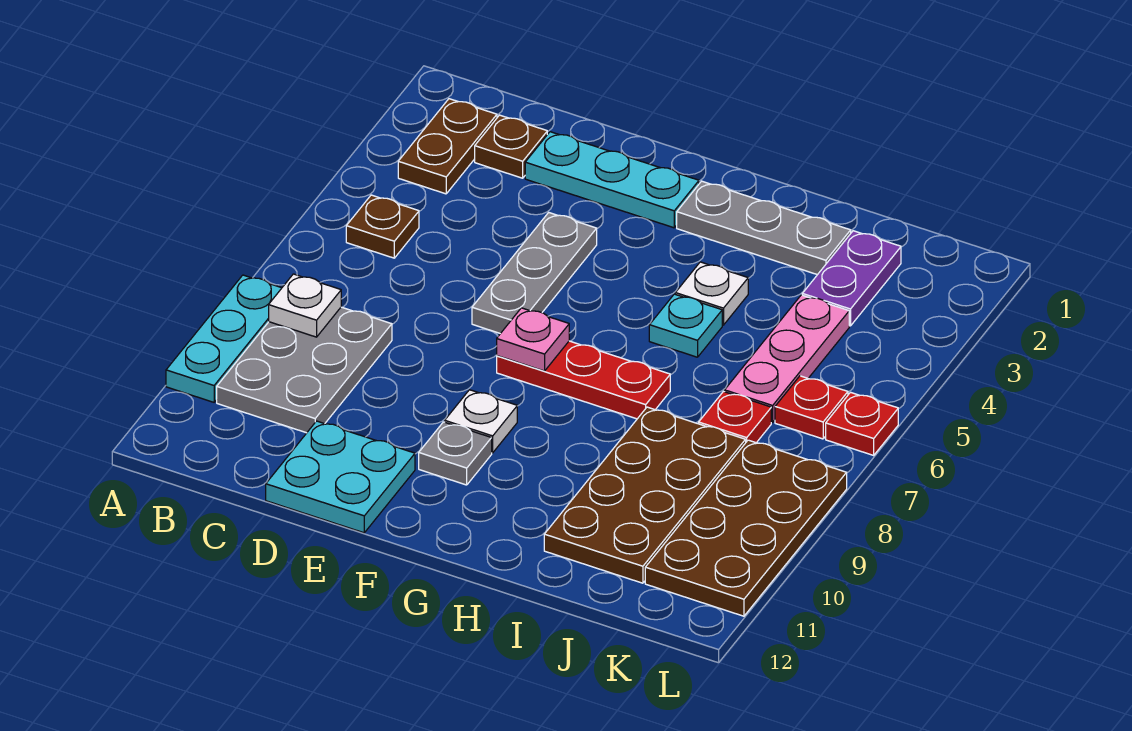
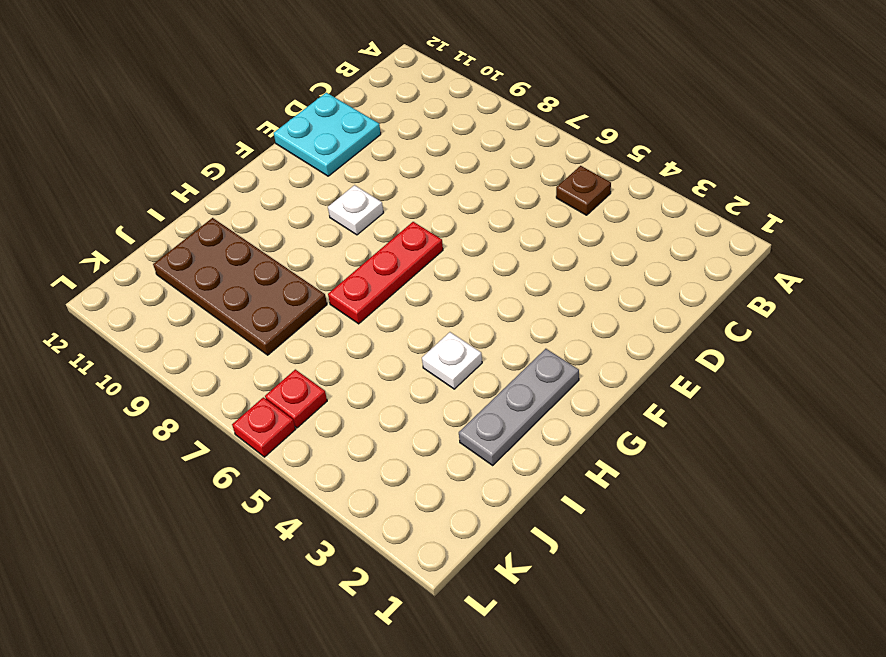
none -> cyan 1x3 plate [166,275,281,402]
none -> brown 1x2 plate [398,99,497,194]
none -> grey 2x3 plate [217,307,392,433]

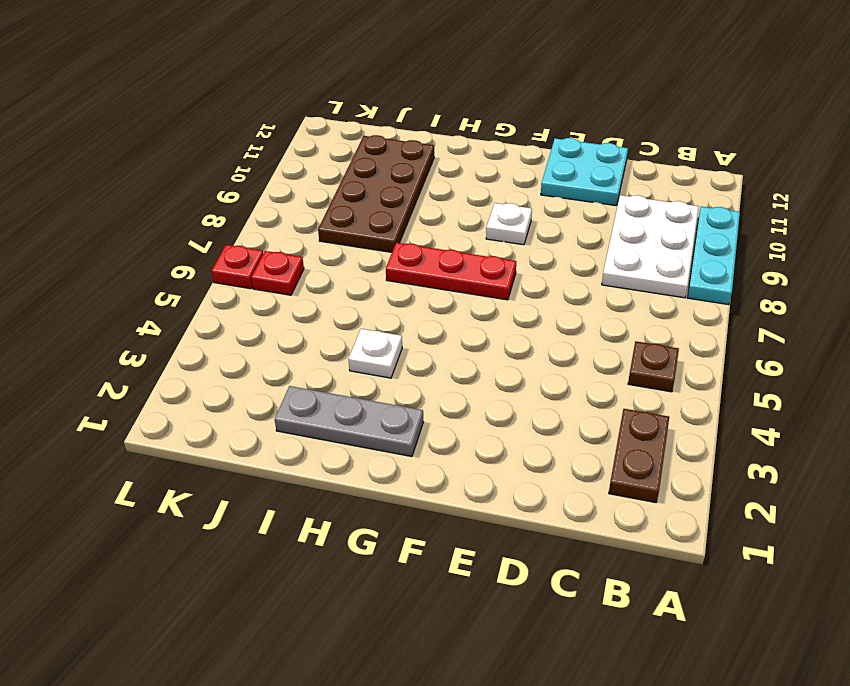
white 2x3 plate [602,195,699,298] -> grey 2x3 plate [217,307,392,433]
none -> brown 1x1 plate [475,115,547,178]
none -> cyan 1x3 plate [525,132,699,228]
none -> grey 1x3 plate [472,213,597,334]

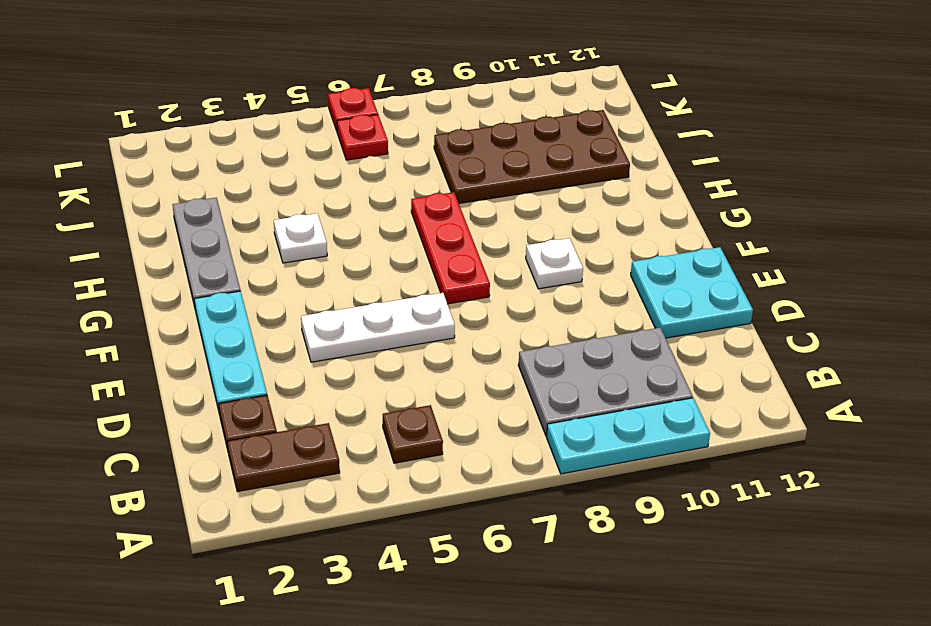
white 1x3 plate [301,293,455,362] -> grey 1x3 plate [472,213,597,334]
none -> grey 1x1 plate [419,422,492,485]
none -> cyan 1x1 plate [649,294,722,357]
none -> purple 1x2 plate [802,231,901,326]

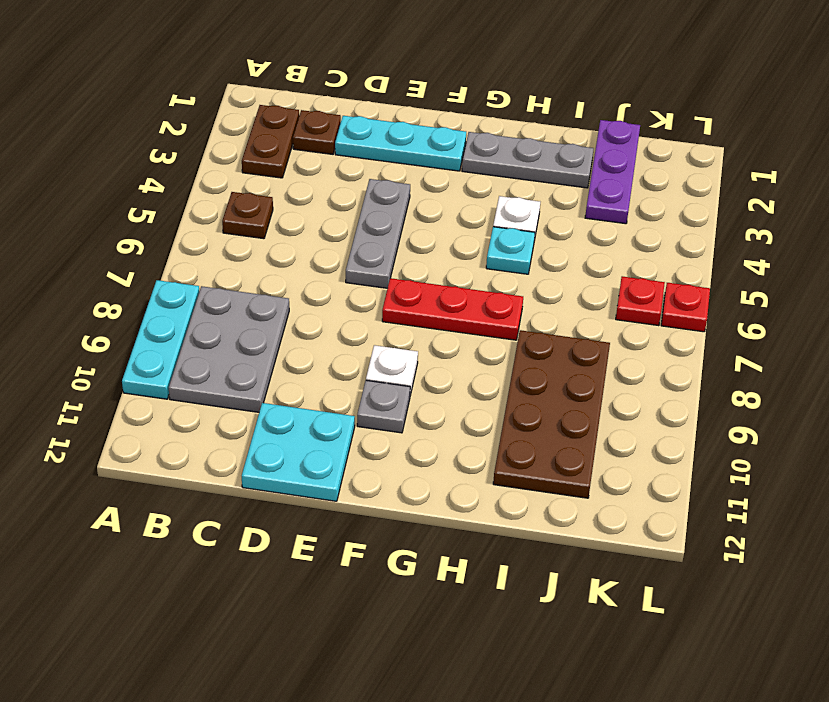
purple 1x3 plate [585,120,640,224] -> purple 1x2 plate [802,231,901,326]
none -> pink 1x3 plate [725,295,849,422]
none -> red 1x1 plate [699,392,771,443]
none -> brown 2x4 plate [645,440,847,616]

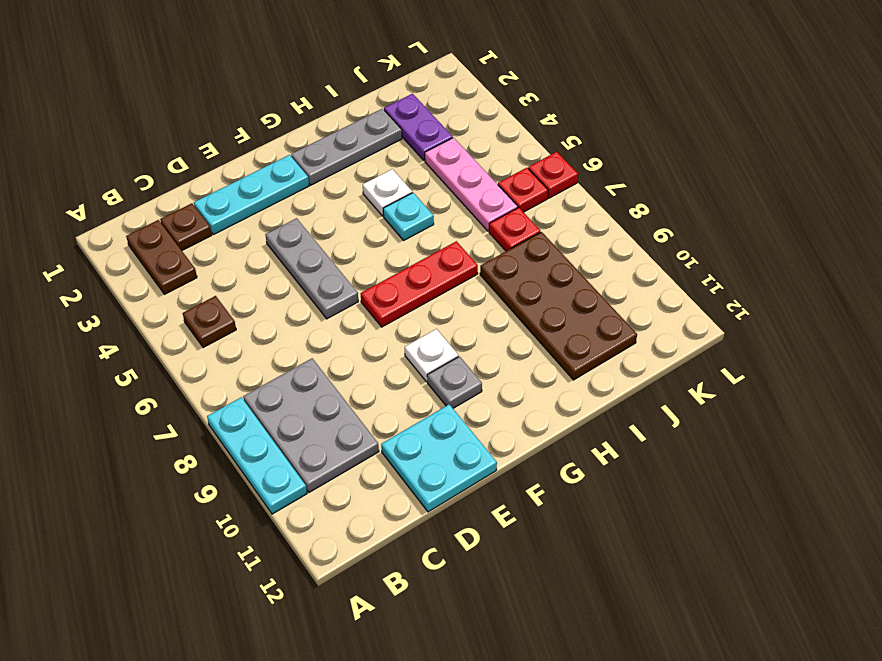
none -> brown 2x4 plate [645,440,847,616]
none -> white 1x1 plate [269,274,341,337]
none -> pink 1x1 plate [497,308,569,371]

